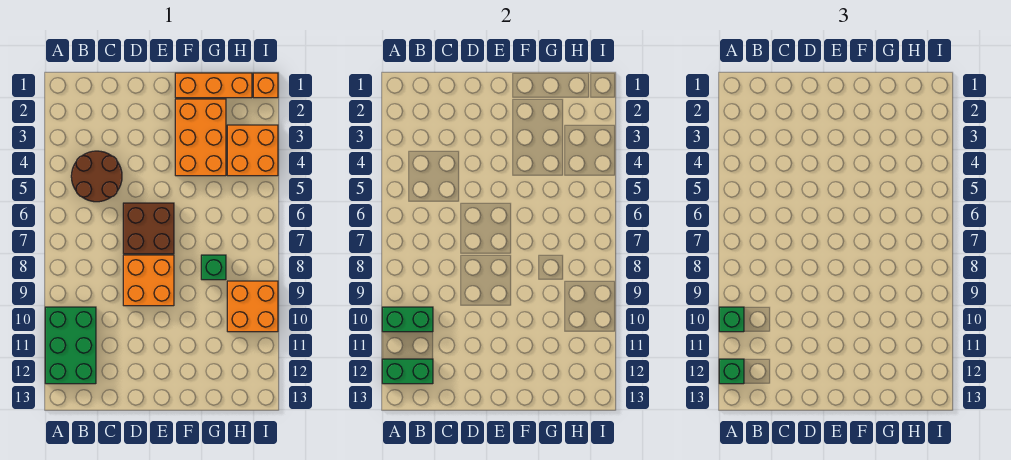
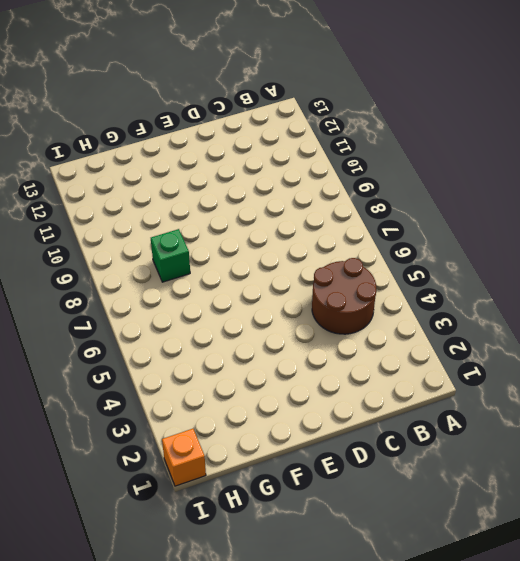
none -> green 2x3 brick [45,307,96,384]
none -> brown 2x2 brick [123,203,174,254]
none -> orange 2x2 brick [123,255,174,306]

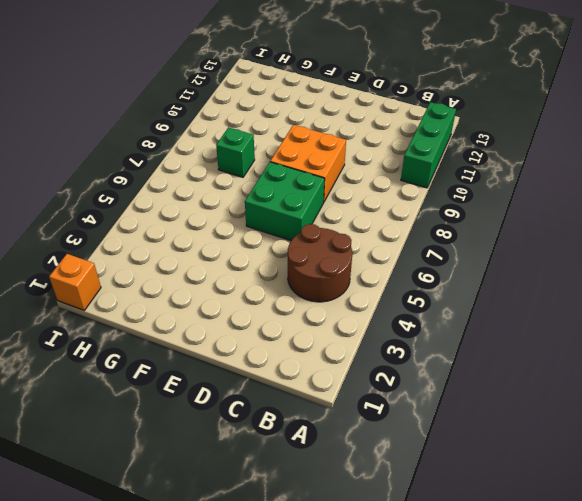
green 1x3 brick [401,102,456,188] -> green 2x3 brick [45,307,96,384]
green 2x2 brick [245,162,325,241] -> brown 2x2 brick [123,203,174,254]
none -> orange 1x3 brick [175,73,252,98]
none -> orange 2x3 brick [175,99,226,176]
none -> orange 2x2 brick [227,125,278,176]

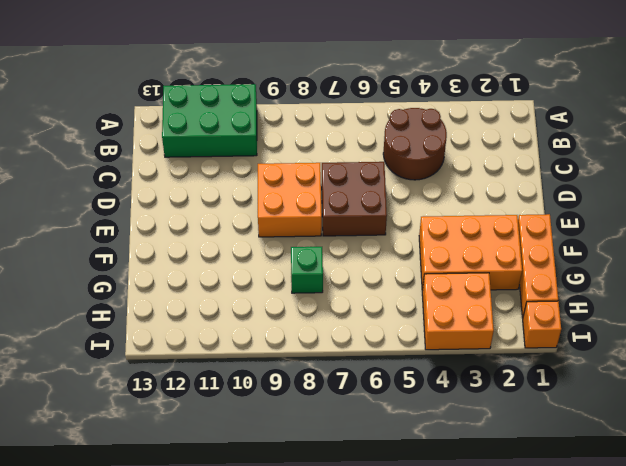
none -> orange 2x2 brick [227,281,278,332]
none -> green 1x2 brick [382,307,433,332]
none -> green 1x2 brick [382,359,433,384]

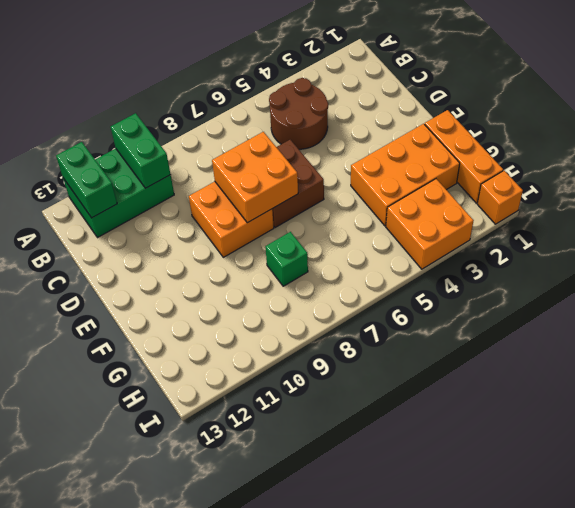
orange 2x2 brick [212,132,298,223] -> orange 2x2 brick moved to [227,281,278,332]
none -> green 1x1 brick [719,307,744,332]
none -> green 1x1 brick [719,359,744,384]

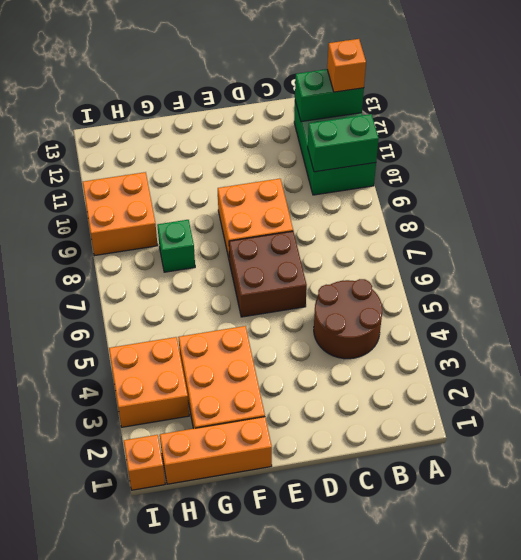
orange 1x1 brick [327,39,366,92] -> green 1x1 brick [719,359,744,384]
none -> green 1x1 brick [719,307,744,332]

